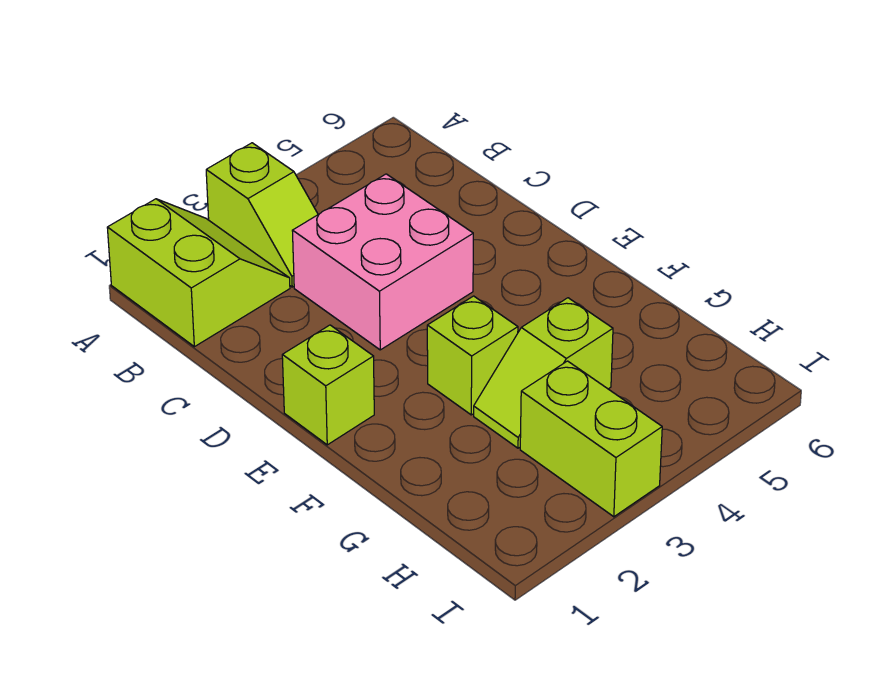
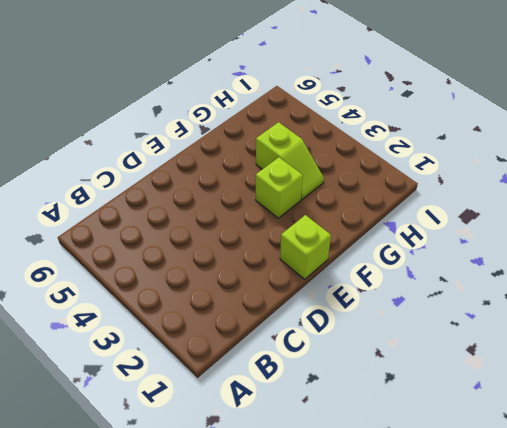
none -> lime 2x2 slope [107,199,290,347]
none -> lime 1x2 slope [206,143,318,287]

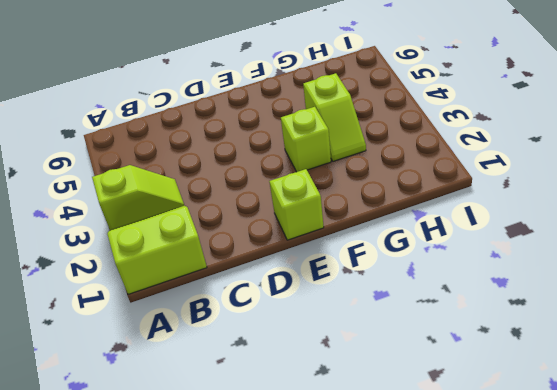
none -> pink 2x2 brick [292,174,473,350]
none -> lime 1x2 brick [520,361,662,517]

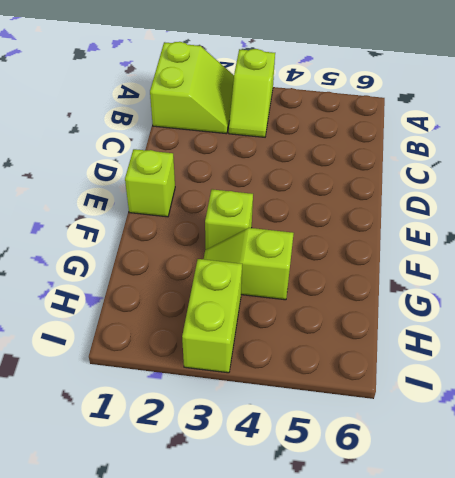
none -> pink 2x2 brick [292,174,473,350]

